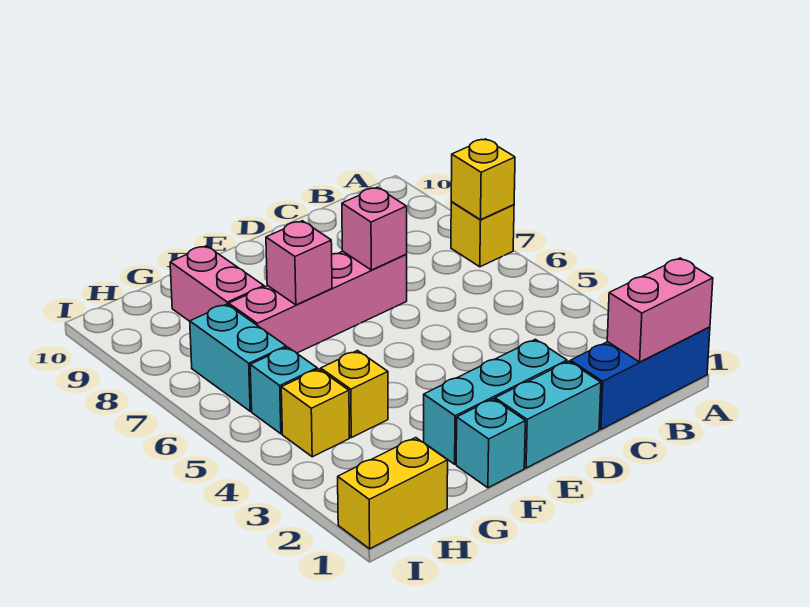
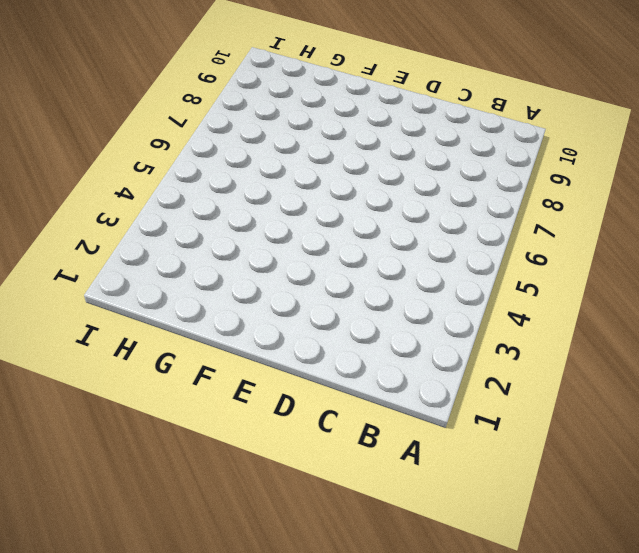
none -> blue 1x3 brick [570,327,710,429]
none -> yellow 1x1 brick [451,202,514,267]
none -> cyan 1x2 brick [495,361,601,468]

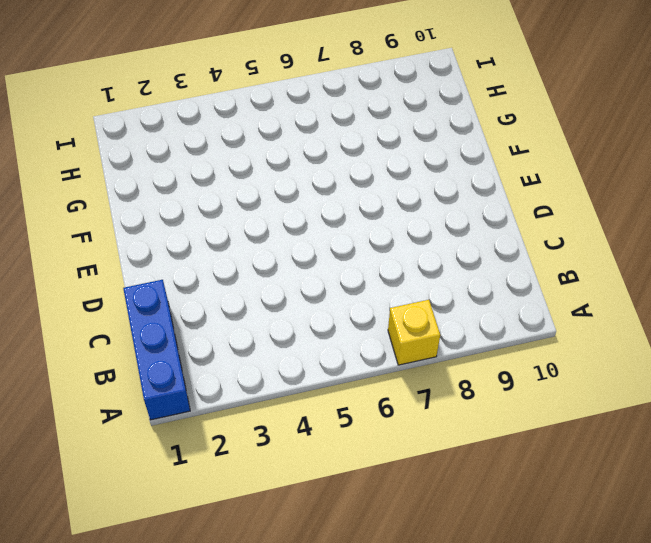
none -> cyan 1x2 brick [495,361,601,468]
none -> cyan 1x3 brick [424,339,567,464]
none -> pink 1x4 brick [229,251,407,353]

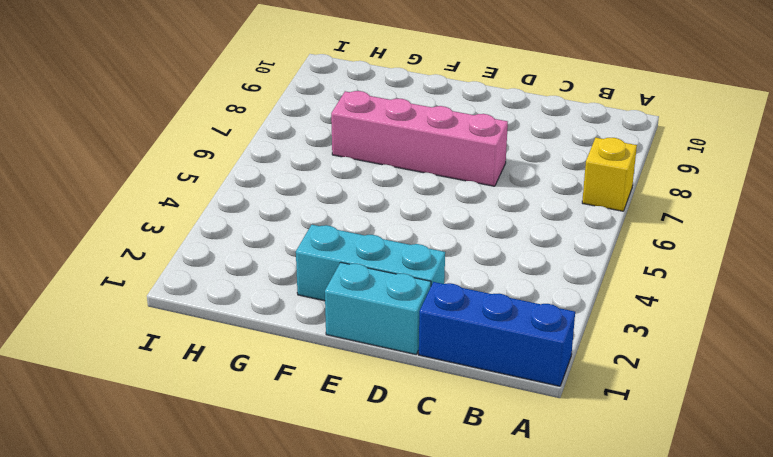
none -> cyan 1x1 brick [456,399,525,488]
none -> yellow 1x1 brick [321,351,388,438]
none -> pink 1x2 brick [170,246,264,321]

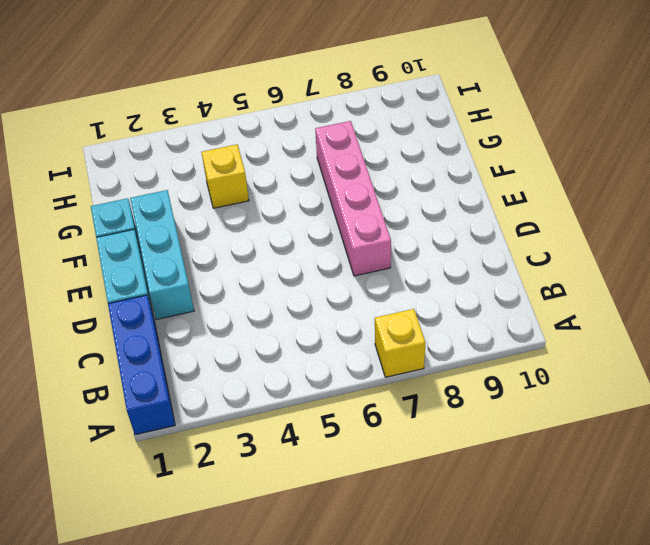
none -> pink 1x2 brick [170,246,264,321]
none -> yellow 1x2 brick [338,438,448,549]
none -> yellow 1x1 brick [281,369,350,457]

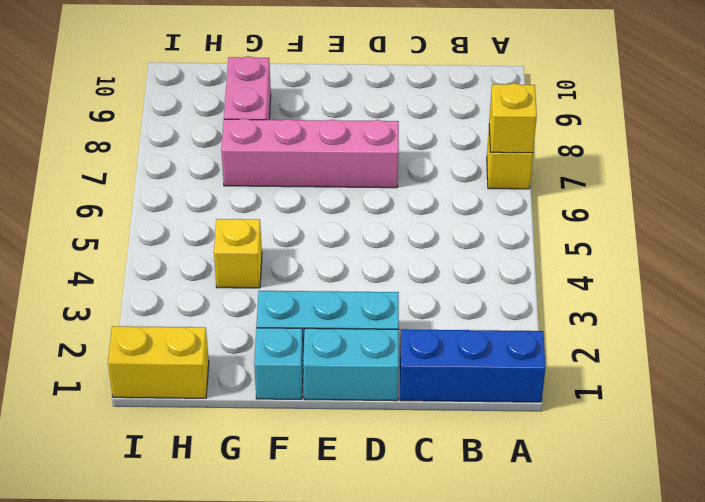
none -> yellow 1x1 brick [281,369,350,457]
none -> cyan 1x1 brick [250,347,317,434]
none -> cyan 1x2 brick [190,304,286,411]

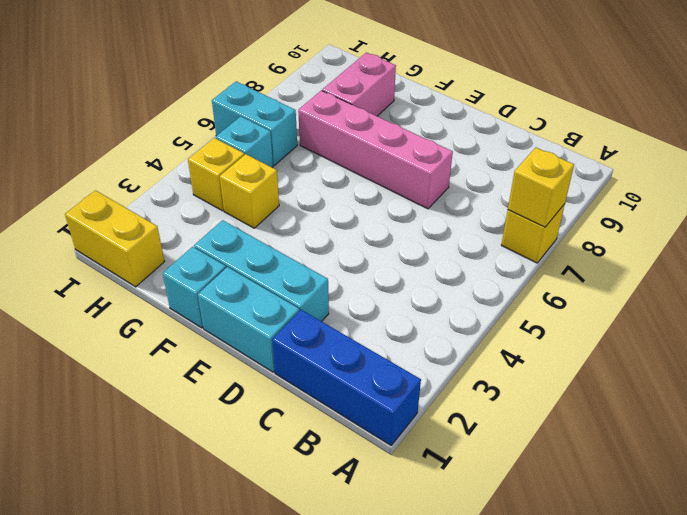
cyan 1x2 brick [212,82,297,165] -> cyan 1x2 brick turned to [190,304,286,411]
none -> pink 1x2 brick [607,258,713,362]
none -> pink 1x1 brick [342,187,407,270]
none -> pink 1x1 brick [266,221,332,305]

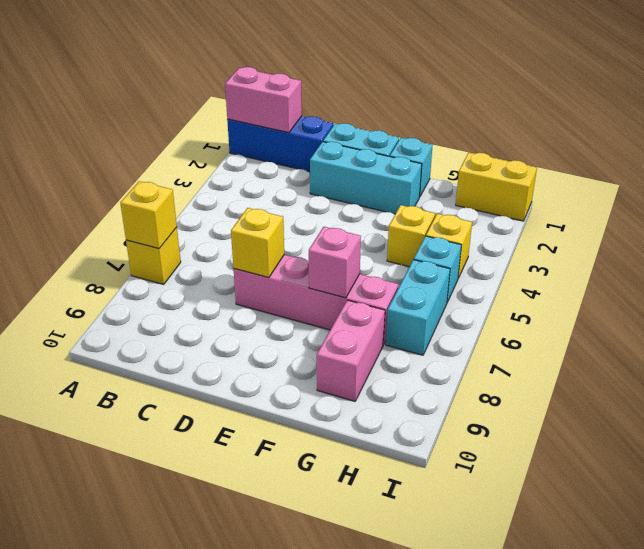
yellow 1x1 brick [231,208,284,277] -> pink 1x1 brick [342,187,407,270]

